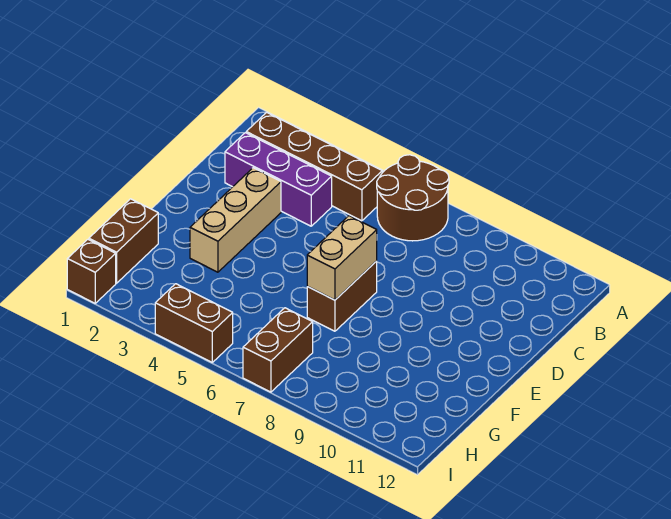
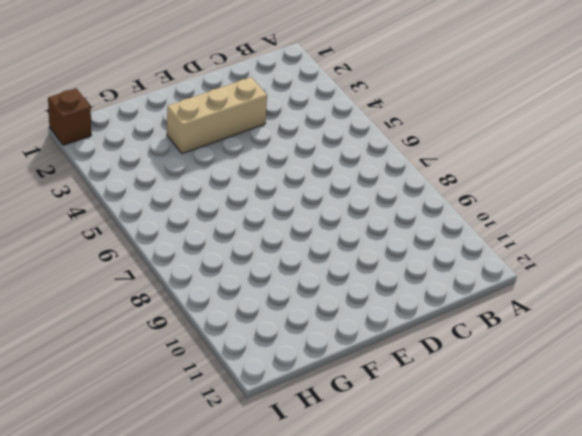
none -> brown 2x2 round brick [377,155,449,241]
none -> brown 1x4 brick [246,112,382,221]

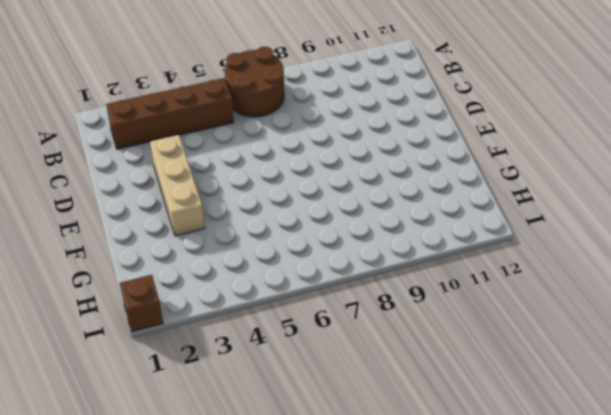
none -> purple 1x3 brick [225,133,332,226]
none -> brown 1x2 brick [307,261,377,331]

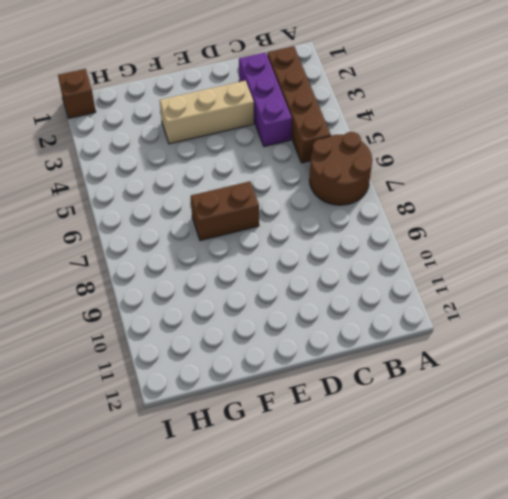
none -> brown 1x2 brick [89,199,158,283]
none -> brown 1x2 brick [243,308,313,392]

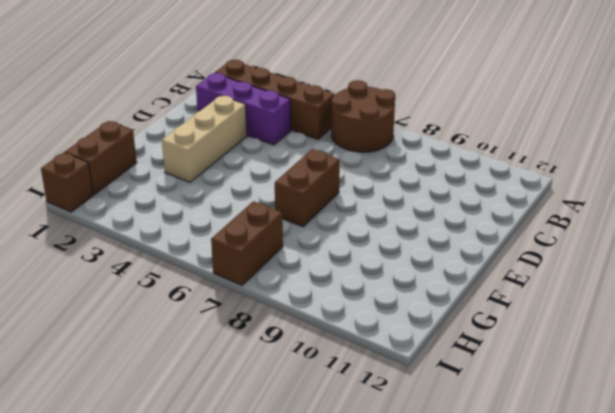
none -> brown 1x2 brick [155,284,233,362]
none -> tan 1x2 brick [307,216,377,300]

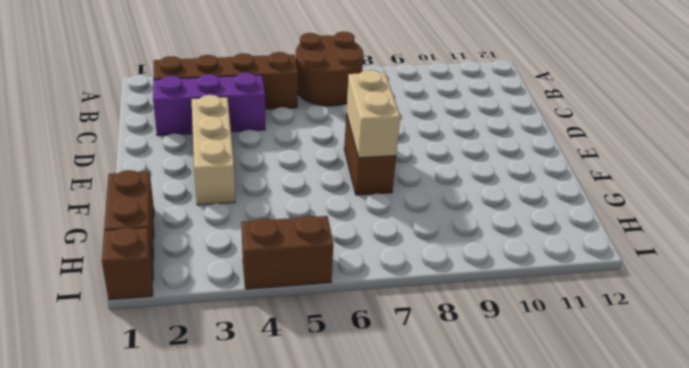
none -> brown 1x2 brick [243,308,313,392]

